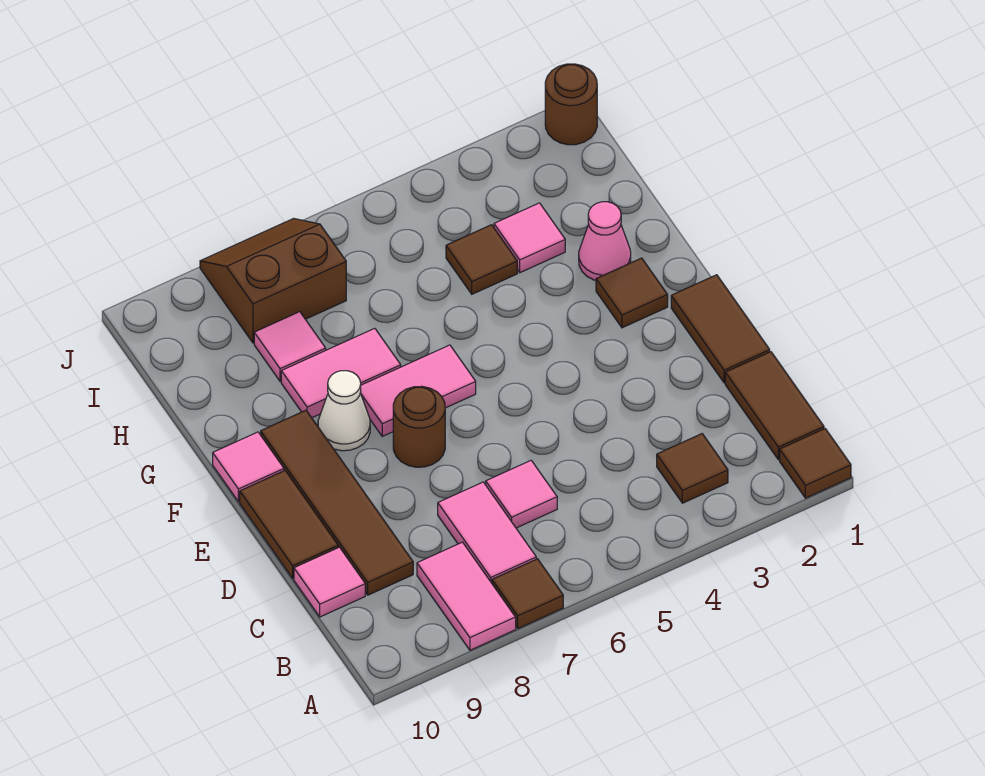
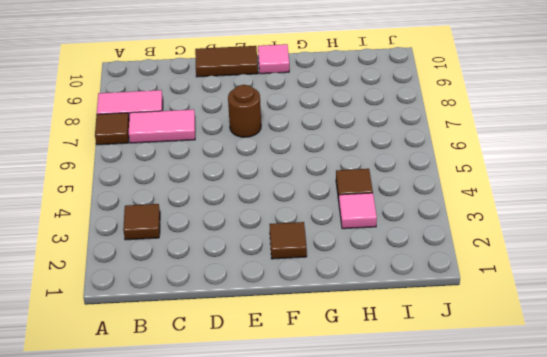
none -> brown 1x1 tile [780,429,851,498]
none -> brown 1x2 tile [725,352,824,460]
none -> pink 1x1 tile [486,461,557,528]

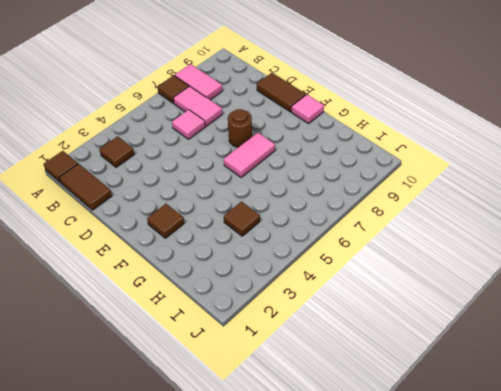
none -> brown 1x4 tile [261,410,413,595]
none -> pink 1x1 tile [294,547,365,617]
none -> brown 1x2 tile [671,275,770,383]

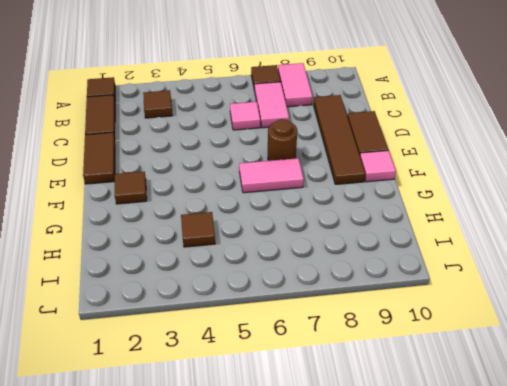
none -> pink 1x1 tile [294,547,365,617]
none -> white 1x1 cone [318,371,370,451]
none -> pink 1x1 cone [579,202,631,280]

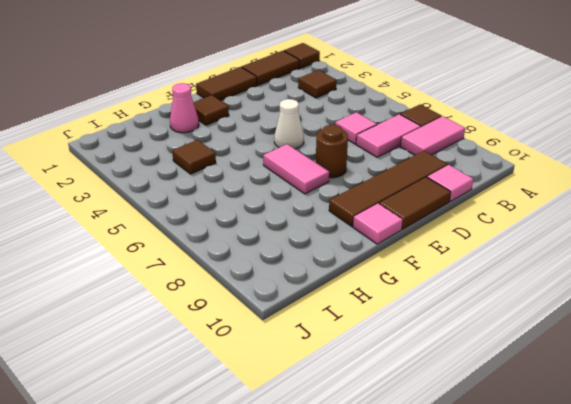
white 1x1 cone [274,99,304,149] -> white 1x1 cone moved to [318,371,370,451]
none -> pink 1x2 tile [281,328,401,418]
none -> pink 1x1 tile [494,203,565,273]
none -> pink 1x1 tile [254,312,326,381]

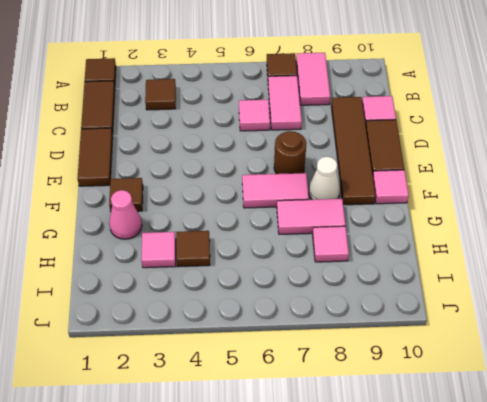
none -> brown 2x2 slope [200,219,346,343]
none -> brown 1x1 round brick [545,64,597,145]

